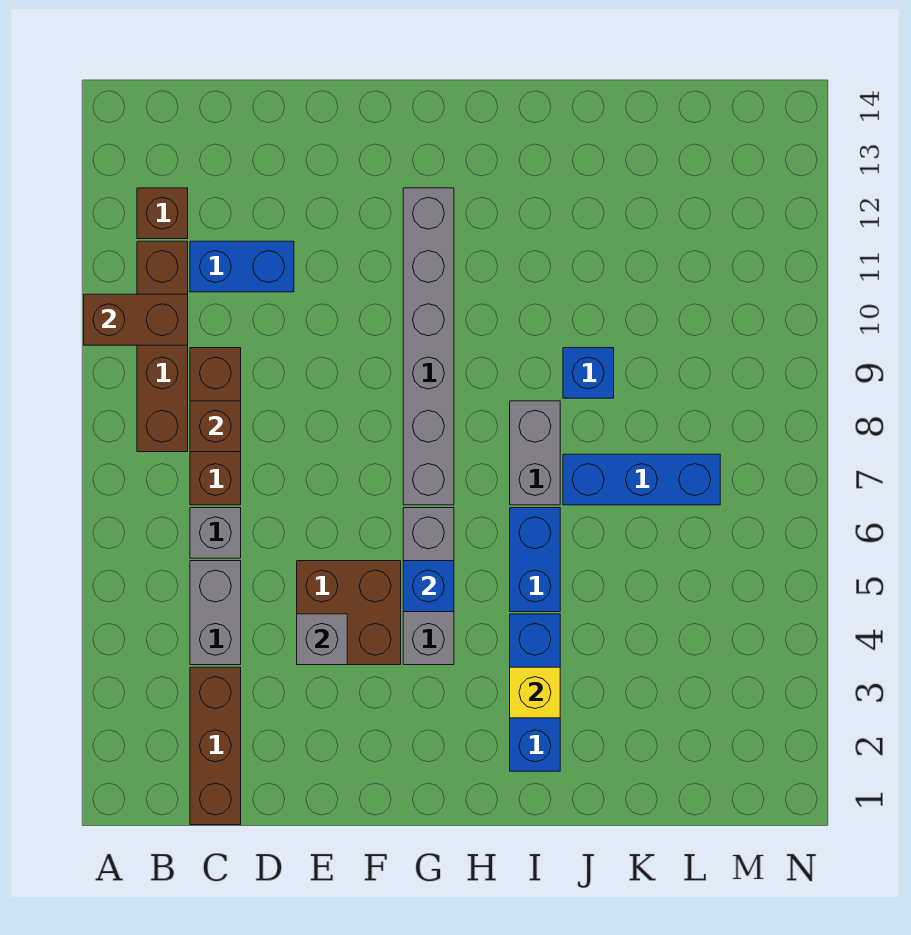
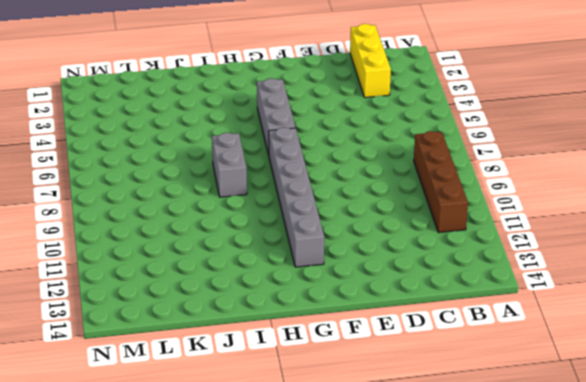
yellow 1x3 brick [350,24,391,98] -> brown 1x3 brick [190,667,241,825]
none -> brown 1x1 brick [137,188,188,239]
none -> grey 1x2 brick [190,561,241,665]
none -> grey 1x1 brick [190,508,241,558]

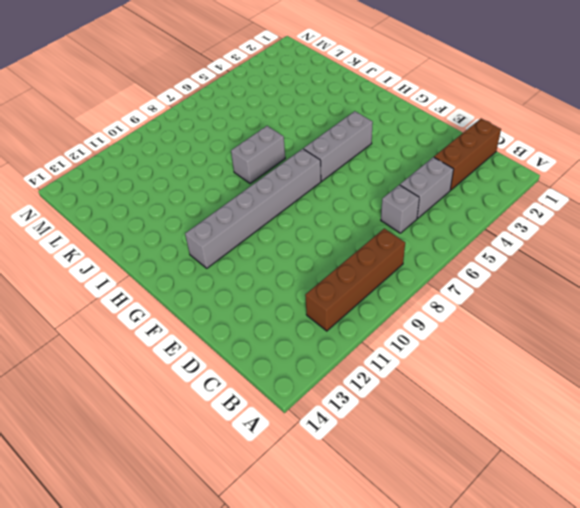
none -> brown 1x1 brick [137,188,188,239]
none -> brown 1x3 brick [190,348,241,505]
none -> blue 1x2 brick [190,241,294,292]

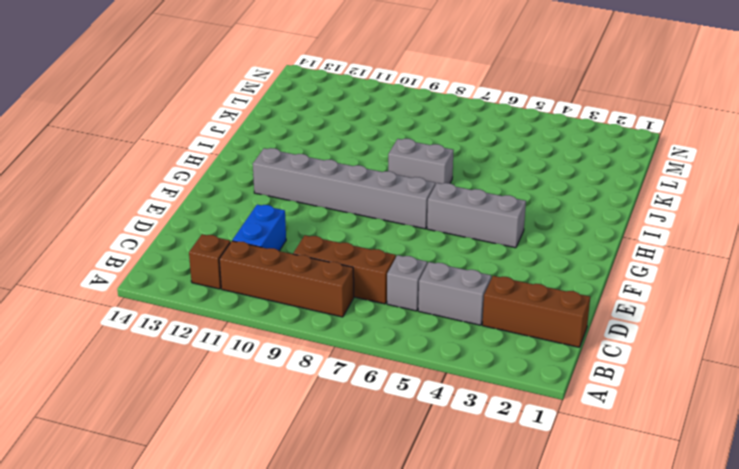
none -> brown 2x2 brick [297,561,401,665]
none -> blue 1x3 brick [510,614,560,771]
none -> blue 1x2 brick [510,508,560,612]

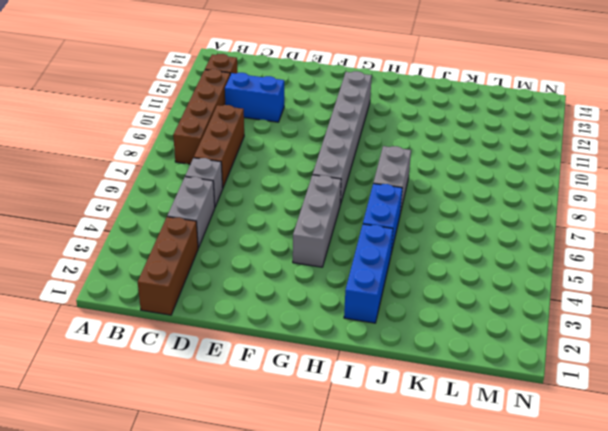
none -> brown 2x2 brick [297,561,401,665]
none -> blue 1x3 brick [563,454,720,505]
none -> blue 1x1 brick [563,348,614,398]

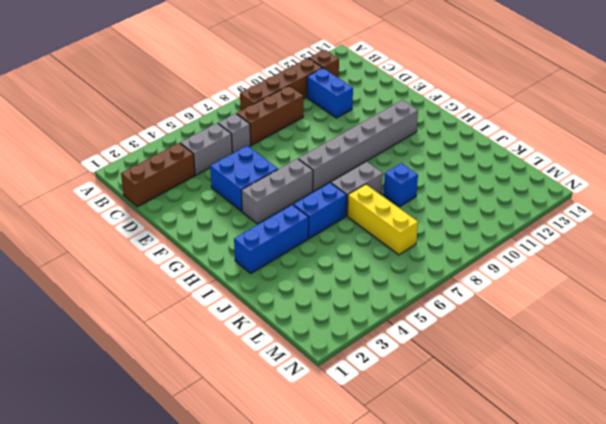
blue 2x2 brick [210,146,278,211] -> brown 2x2 brick [297,561,401,665]
yellow 1x3 brick [347,184,418,255] -> blue 1x3 brick [563,454,720,505]
none -> brown 1x2 brick [84,294,188,345]
none -> brown 1x1 brick [190,401,241,452]
none -> grey 1x1 brick [297,614,347,665]

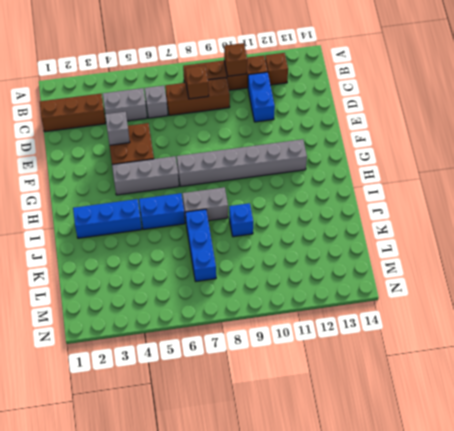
brown 1x1 brick [224,43,247,76] -> brown 1x2 brick [84,294,188,345]
none -> blue 1x1 brick [403,561,454,612]
none -> yellow 1x1 brick [510,667,560,718]

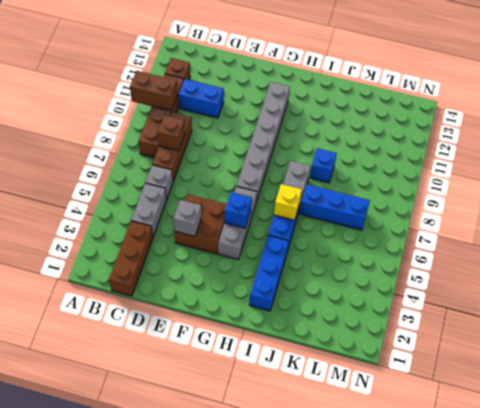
yellow 1x1 brick [274,184,302,220] -> yellow 1x1 brick moved to [510,667,560,718]

